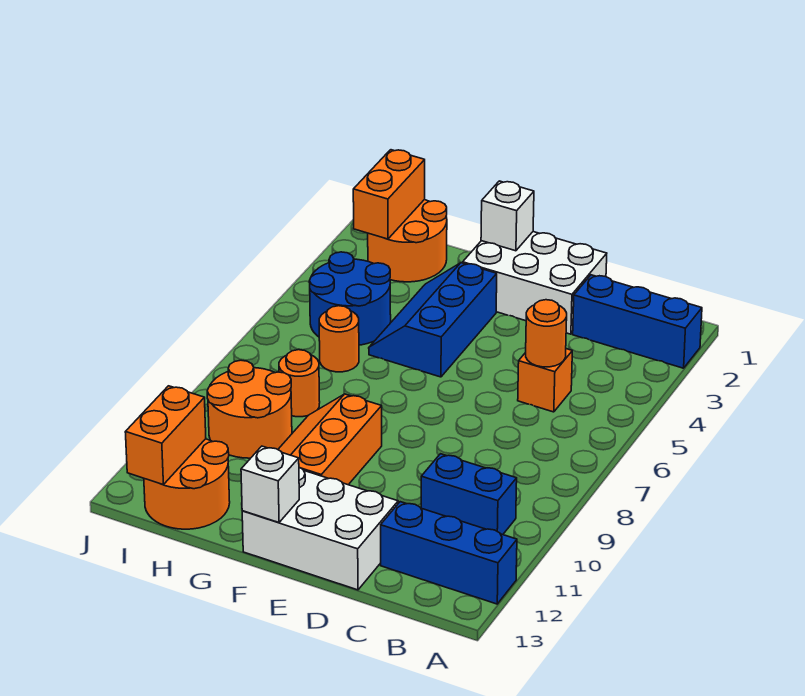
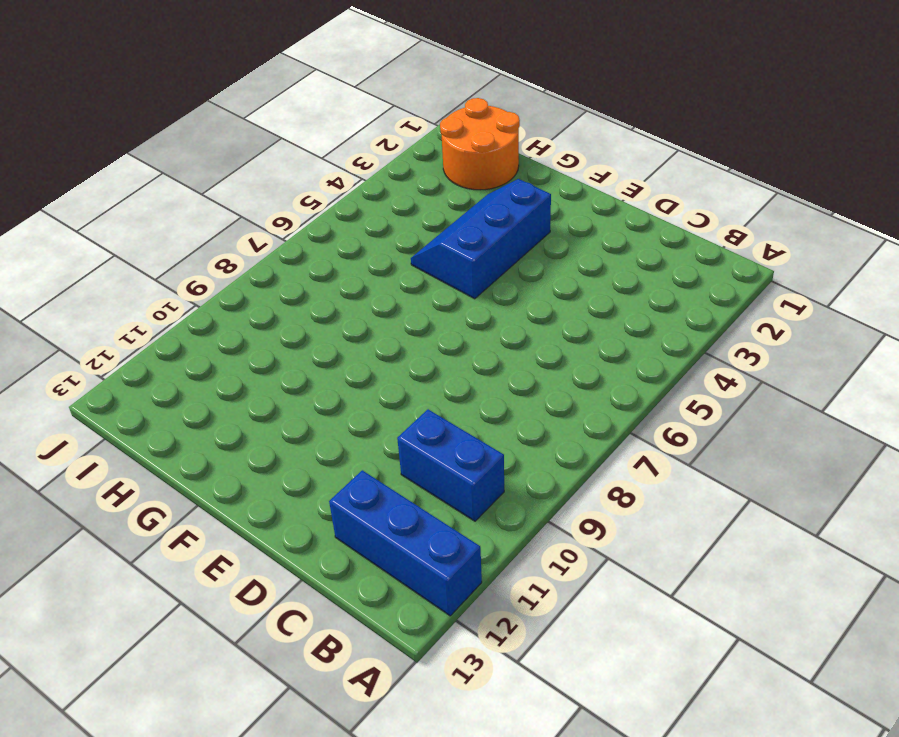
none -> blue 1x3 brick [573,275,702,368]
none -> orange 1x1 brick [518,349,572,412]
none -> white 2x3 brick [463,232,607,334]

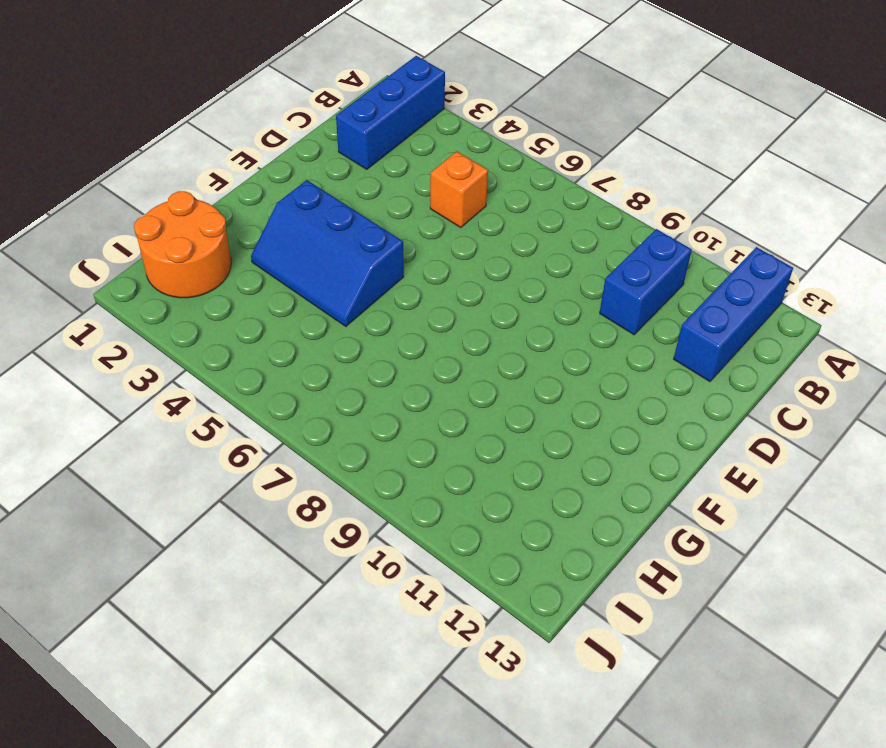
none -> white 2x3 brick [463,232,607,334]
none -> white 2x3 brick [242,467,398,590]
none -> orange 2x3 slope [278,394,382,485]

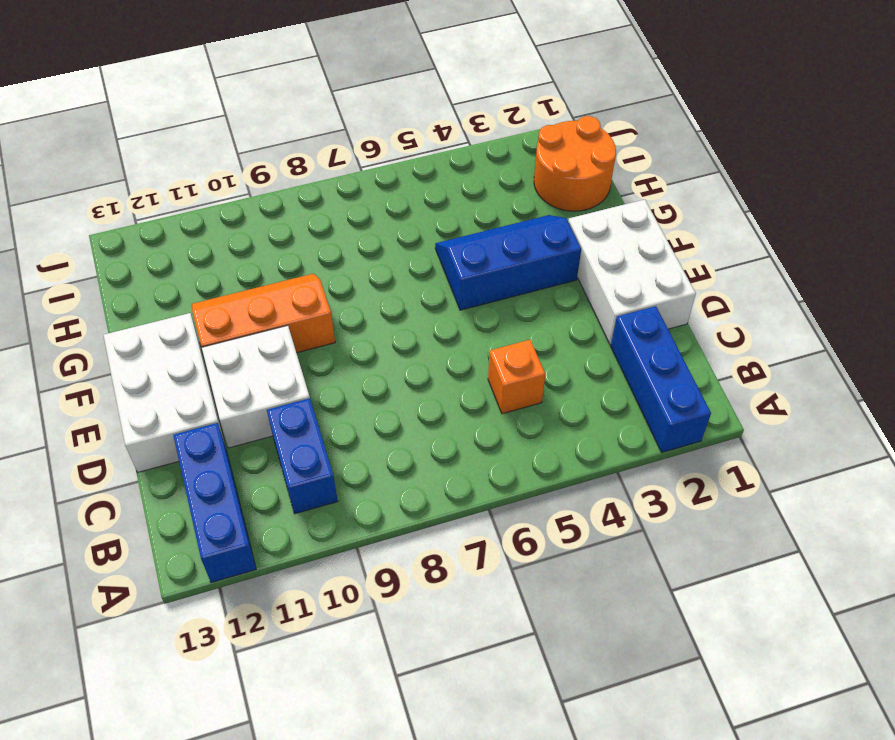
white 2x2 brick [202,326,310,448] -> none
none -> blue 2x2 round brick [309,252,391,345]
none -> orange 1x1 round brick [319,306,359,372]
none -> orange 1x1 round brick [279,350,320,417]

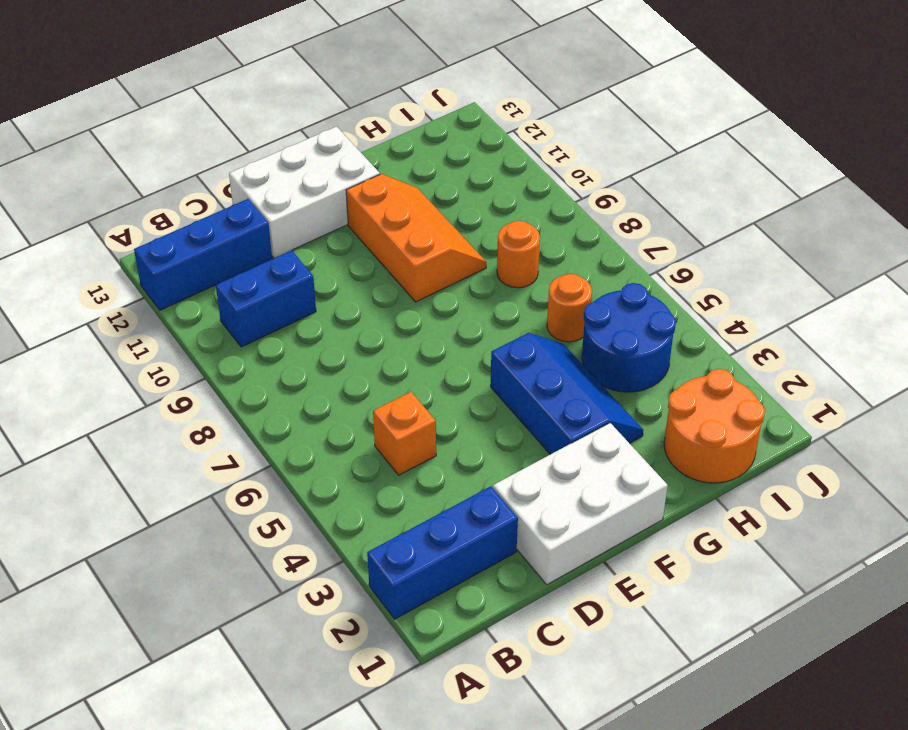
none -> orange 2x2 round brick [207,360,292,458]
none -> orange 2x2 round brick [144,439,230,529]
none -> orange 1x1 round brick [526,300,567,367]

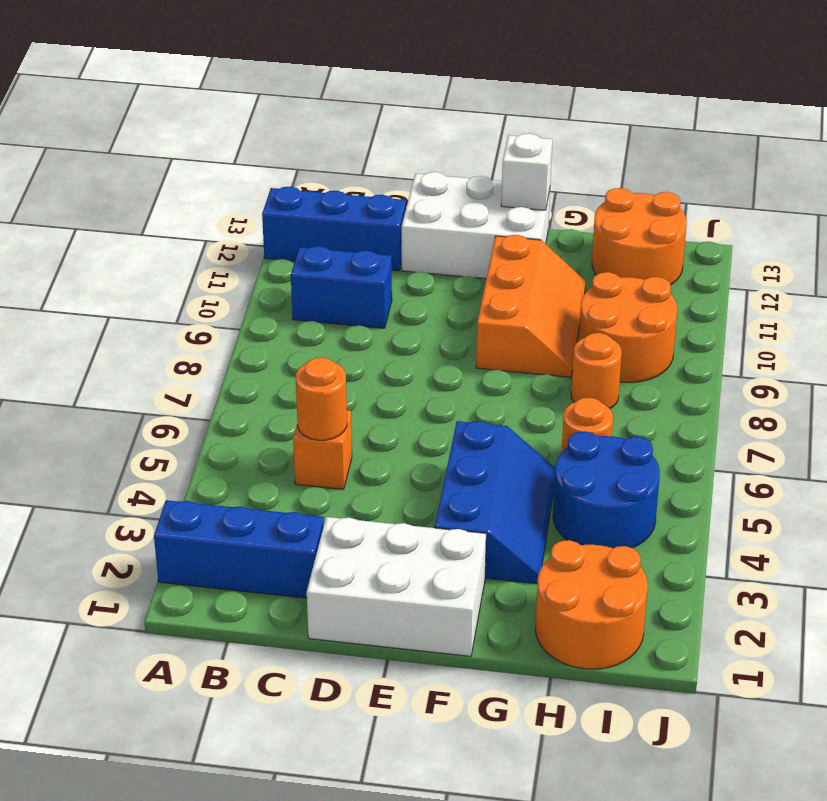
none -> white 1x1 brick [481,181,534,251]
none -> orange 1x2 brick [353,150,425,239]
none -> orange 1x2 brick [125,386,206,485]

